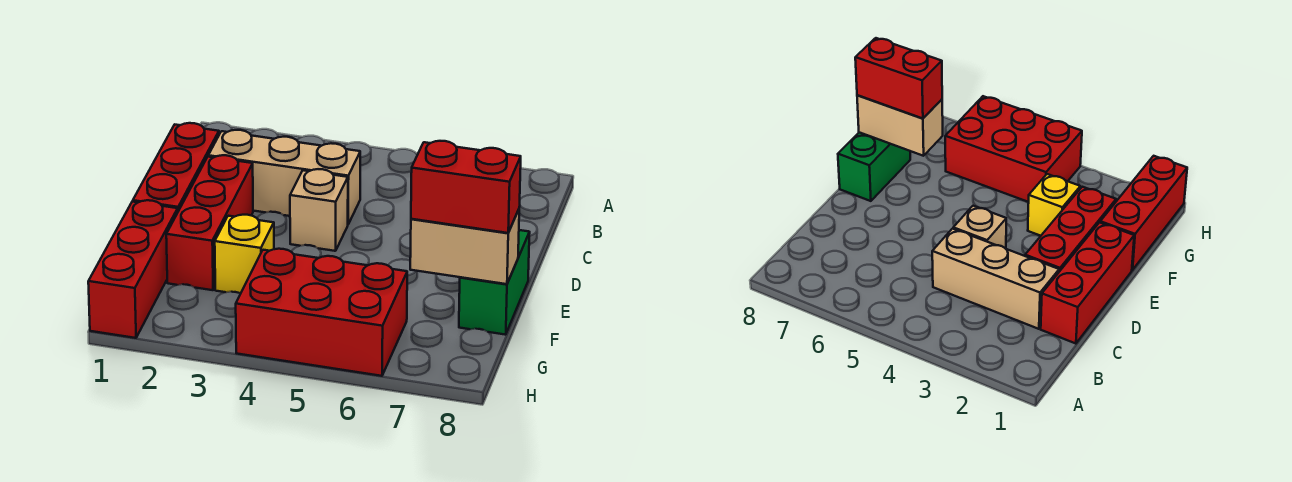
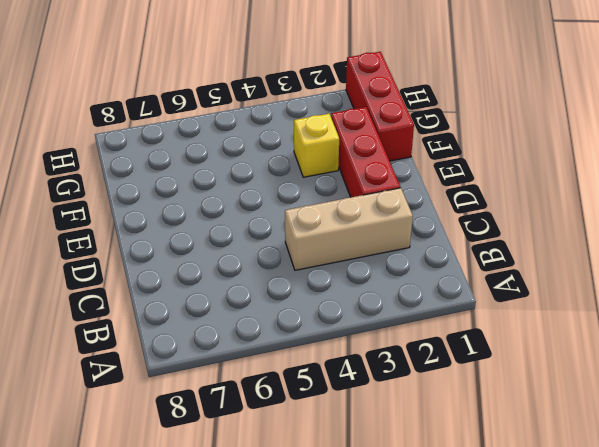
none -> red 1x3 brick [133,123,219,211]
none -> tan 1x1 brick [290,169,348,251]

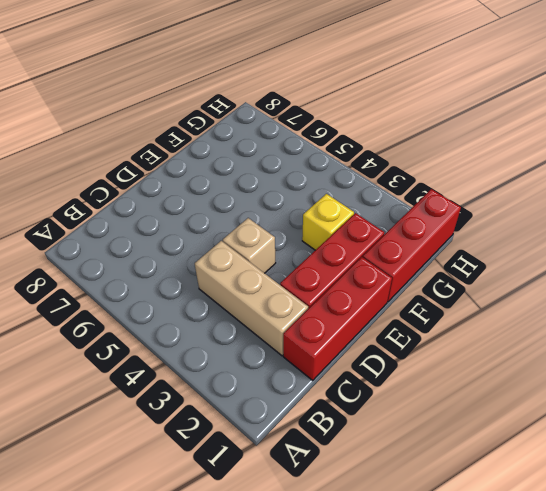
none -> green 1x2 brick [459,230,530,335]
none -> red 2x3 brick [236,249,407,376]

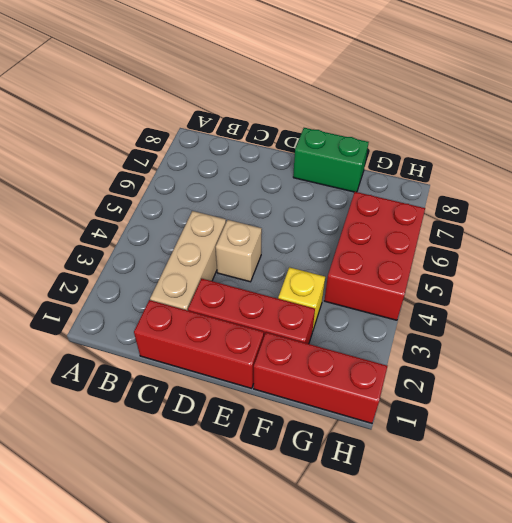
none -> tan 1x2 brick [410,210,519,284]
none -> red 1x2 brick [411,141,521,233]

